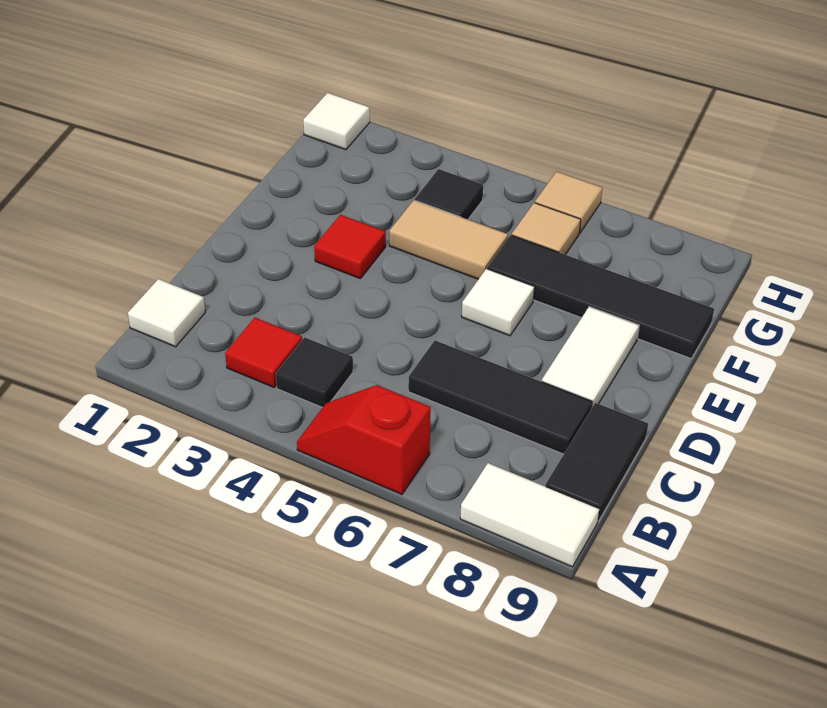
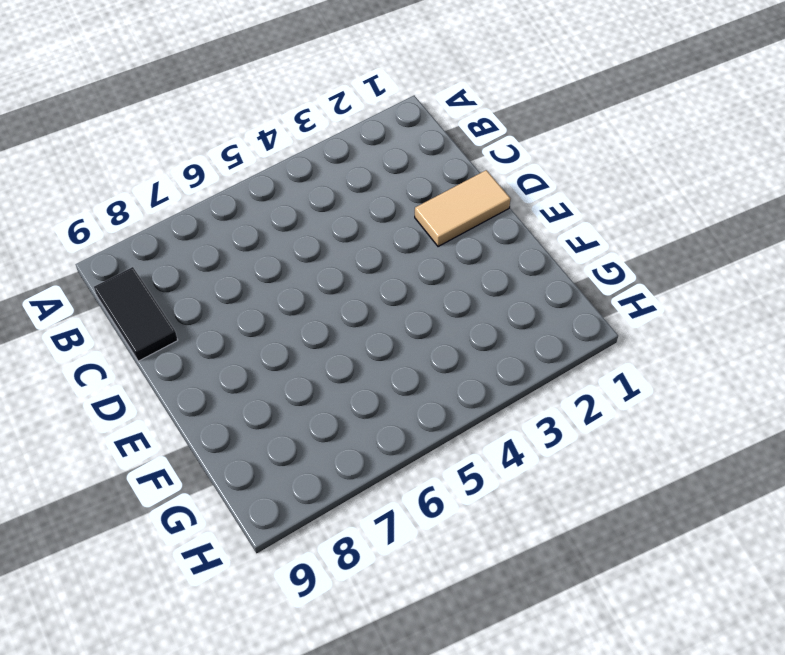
tan 1x2 tile [415,170,510,247] -> tan 1x2 tile moved to [389,200,508,279]
none -> red 1x2 slope [297,385,431,494]
none -> white 1x2 tile [460,463,599,567]
none -> white 1x1 tile [128,279,205,347]

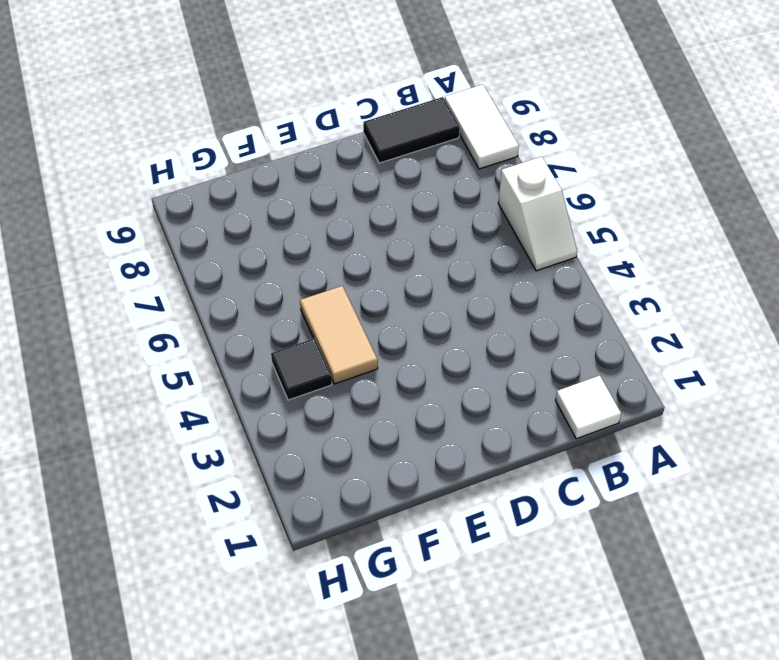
white 1x2 slope [498,157,577,271] -> red 1x2 slope [297,385,431,494]
none -> red 1x1 tile [225,318,302,387]
none -> black 1x1 tile [276,337,353,408]
none -> black 1x3 tile [408,341,592,454]

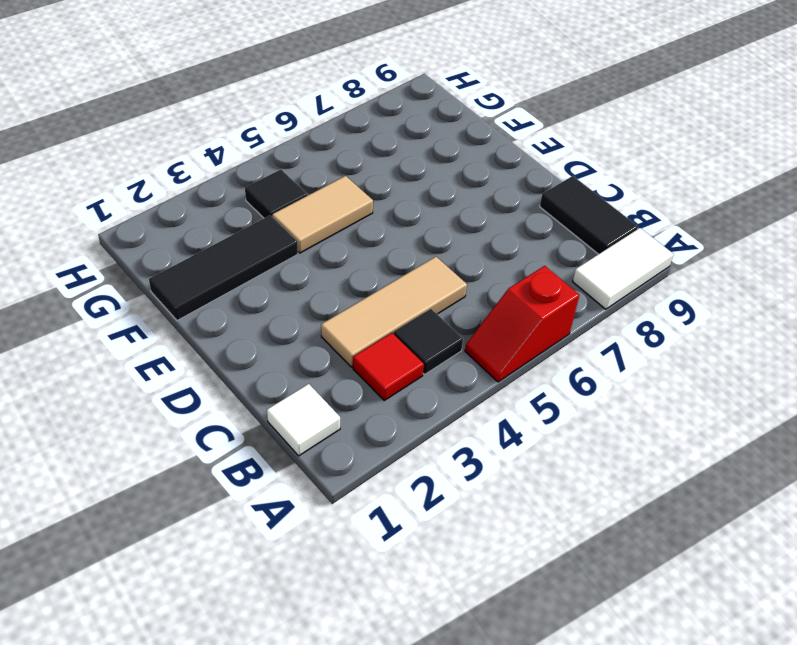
tan 1x3 tile [321,257,467,367] -> none
black 1x3 tile [149,215,298,321] -> black 1x3 tile moved to [408,341,592,454]
none -> white 1x2 tile [542,307,639,407]
none -> red 1x1 tile [314,215,386,279]
none -> white 1x1 tile [462,269,535,336]

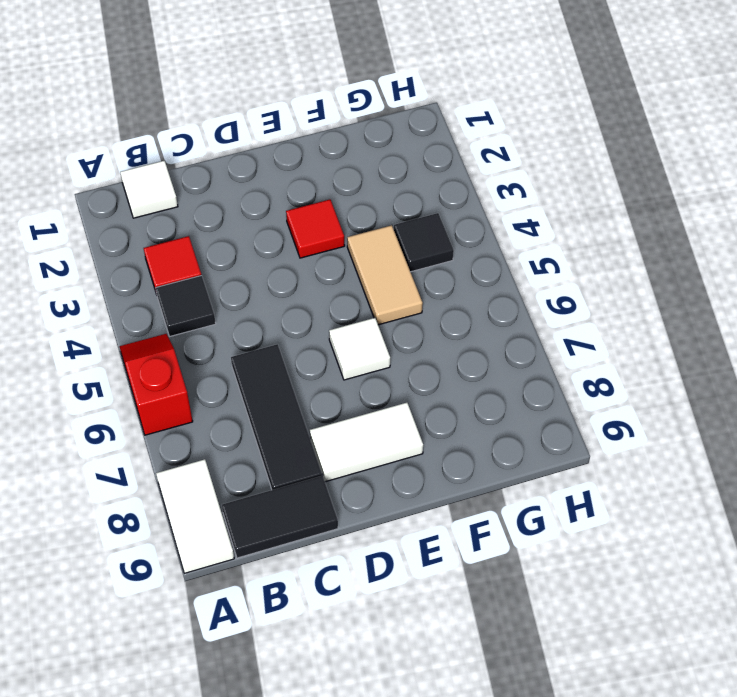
none -> black 1x4 tile [487,235,714,358]
none -> tan 1x1 tile [512,203,581,255]
none -> white 1x1 tile [303,93,370,150]

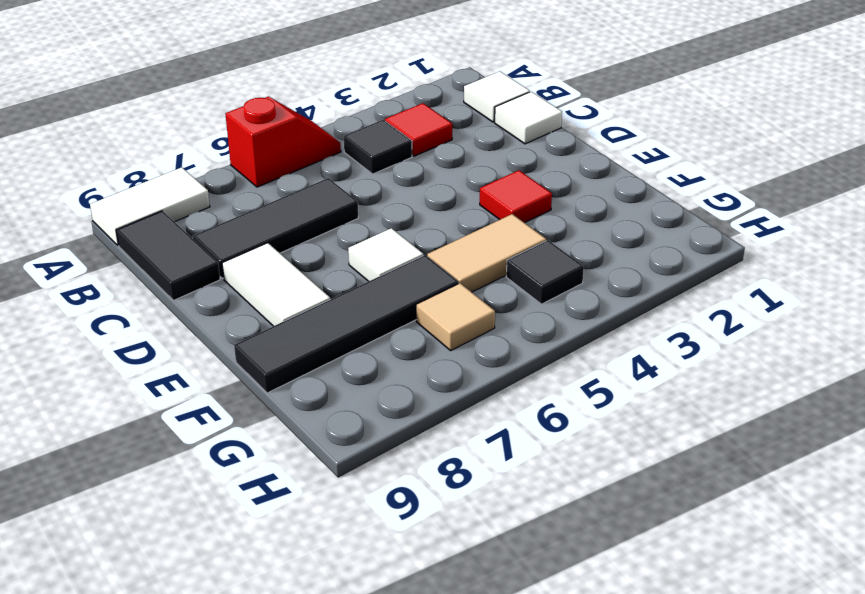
white 1x1 tile [495,92,562,144] -> white 1x1 tile moved to [303,93,370,150]
none -> tan 1x1 tile [535,172,602,233]

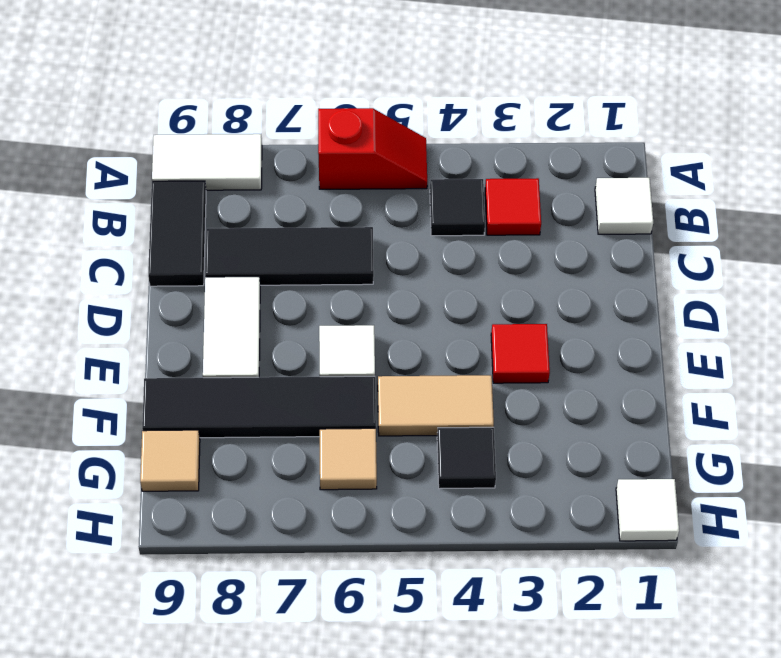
tan 1x1 tile [140,430,200,491] -> tan 1x1 tile moved to [535,172,602,233]

